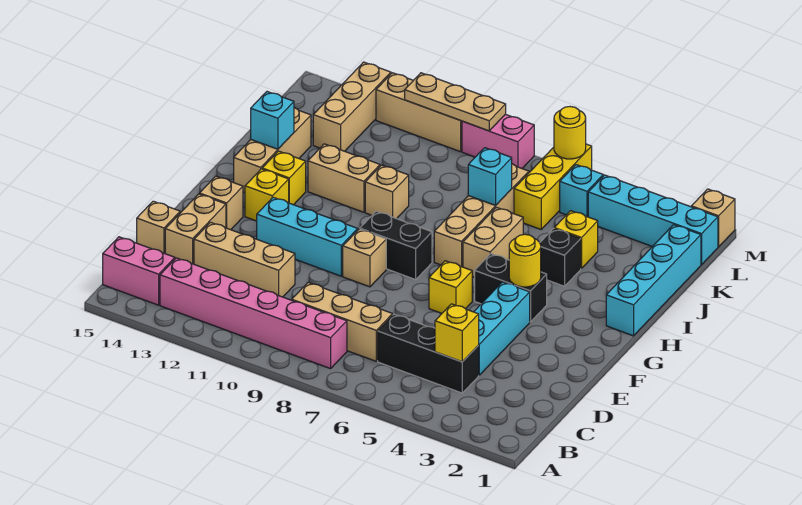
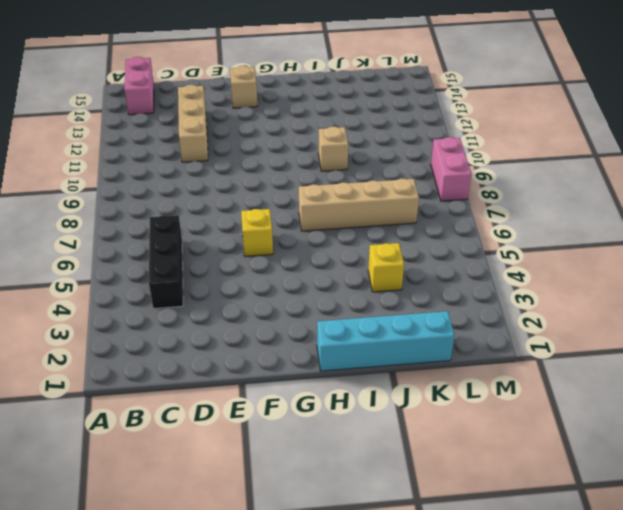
none -> pink 1x6 brick [160,258,347,369]
none -> tan 1x3 brick [292,283,393,361]
none -> cyan 1x3 brick [474,282,530,375]
none -> tan 1x2 brick [165,194,226,264]

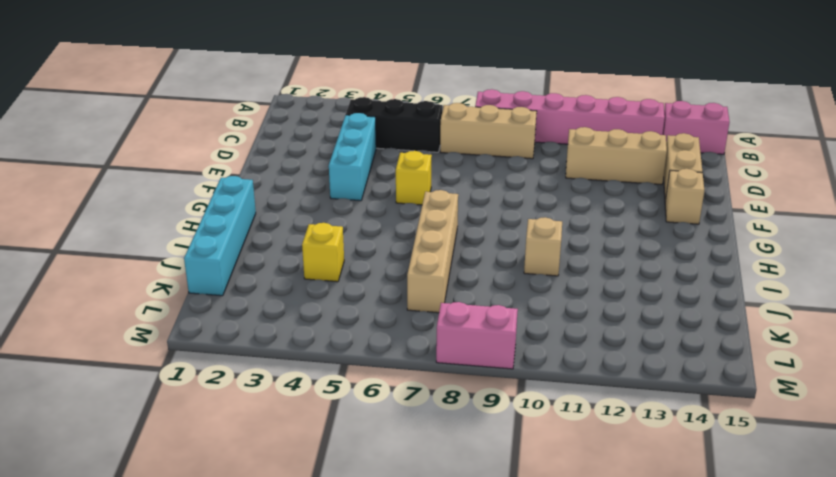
none -> tan 1x1 brick [137,201,180,254]
none -> tan 1x1 brick [343,229,386,287]
none -> cyan 1x3 brick [257,197,358,276]
none -> black 1x2 brick [475,254,547,322]

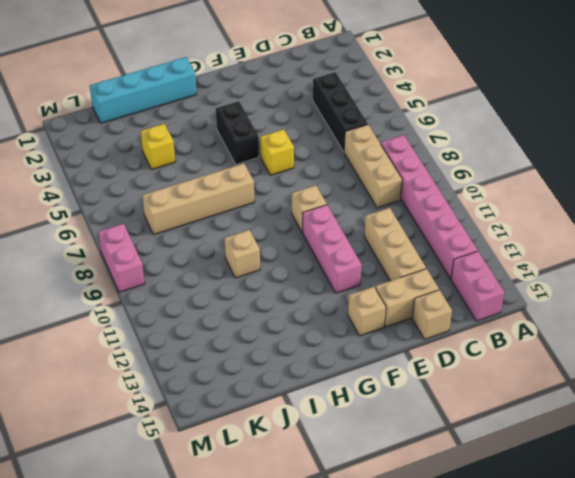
pink 1x3 brick [303,205,362,293] -> cyan 1x3 brick [257,197,358,276]
none -> cyan 1x3 brick [474,282,530,375]
none -> black 1x2 brick [360,211,432,280]
none -> yellow 1x1 brick [245,169,289,221]
none -> tan 1x2 brick [463,207,523,277]

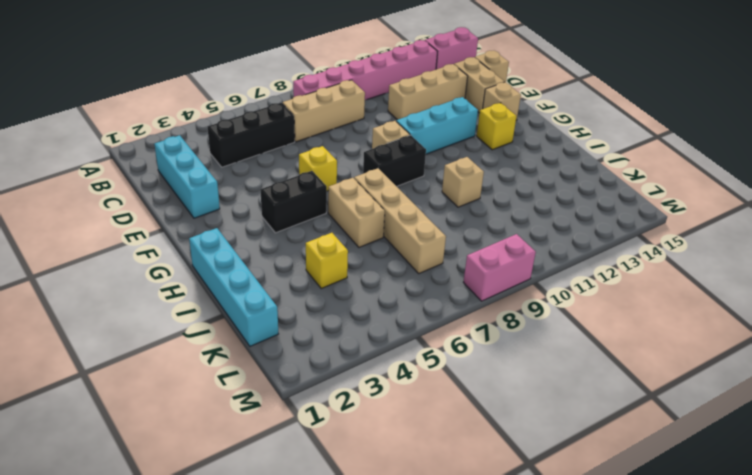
cyan 1x3 brick [154,135,220,218] -> cyan 1x3 brick moved to [474,282,530,375]
none -> yellow 1x1 brick [262,151,306,205]
none -> tan 1x3 brick [234,108,311,193]
none -> black 1x1 brick [540,229,581,286]
none -> tan 1x2 brick [308,144,380,212]

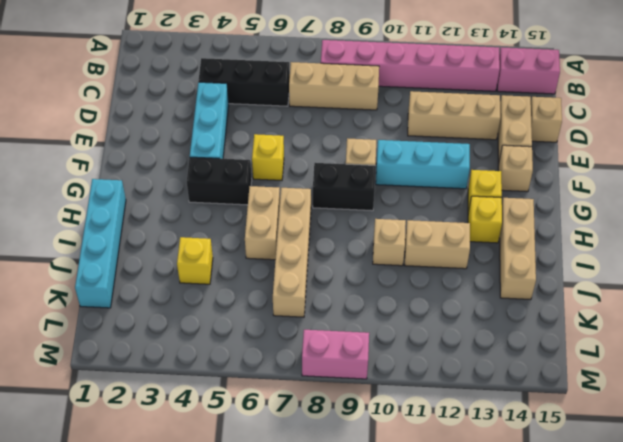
none -> black 1x1 brick [540,229,581,286]
none -> yellow 1x3 brick [514,144,592,229]
none -> tan 1x3 brick [313,62,391,151]
none -> cyan 1x4 brick [588,175,718,265]

